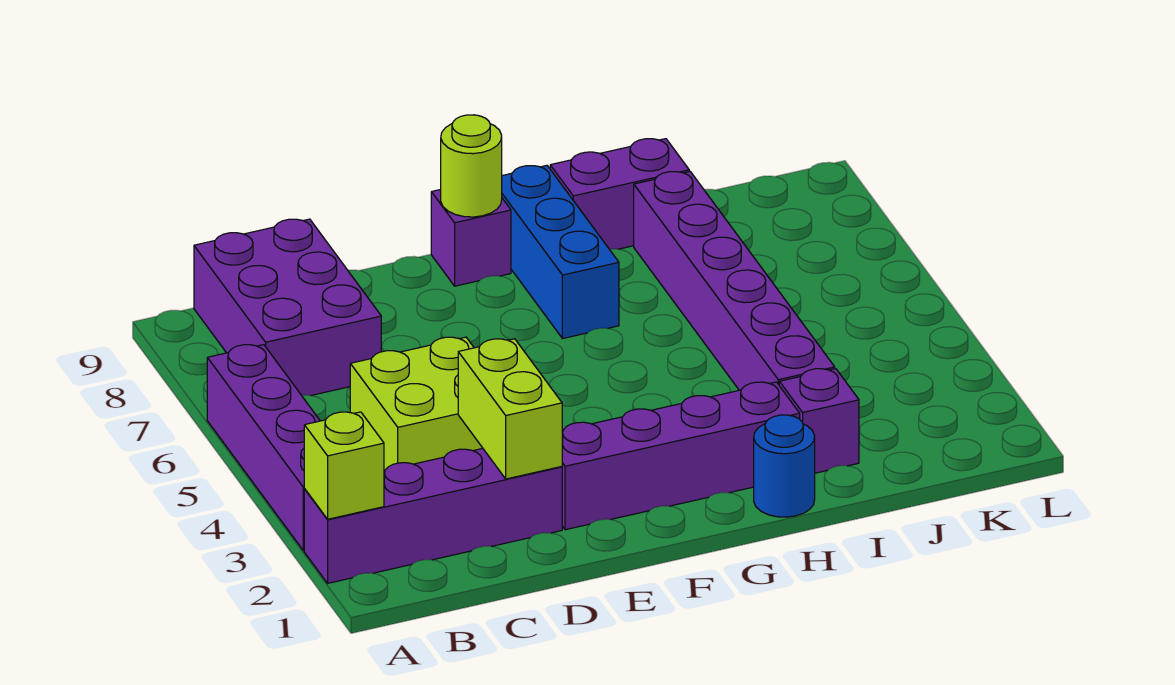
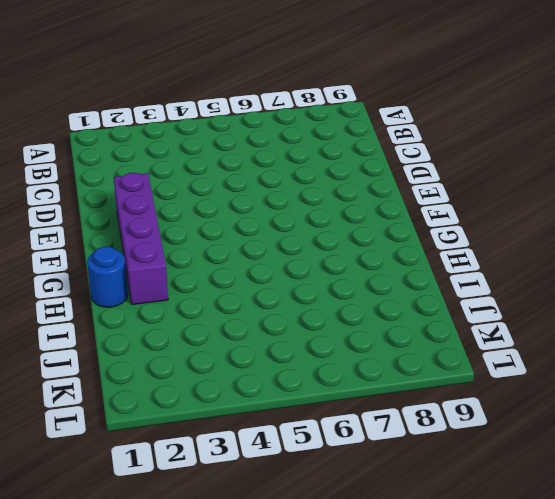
none -> purple 1x4 brick [304,448,562,583]
none -> purple 1x4 brick [207,345,320,551]
none -> purple 2x3 brick [194,219,381,396]

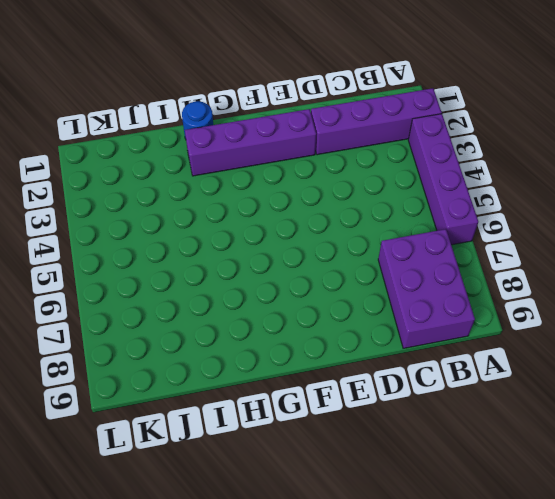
none -> lime 2x2 brick [350,337,482,471]
none -> purple 1x1 brick [431,190,511,286]
none -> blue 1x3 brick [502,166,619,339]

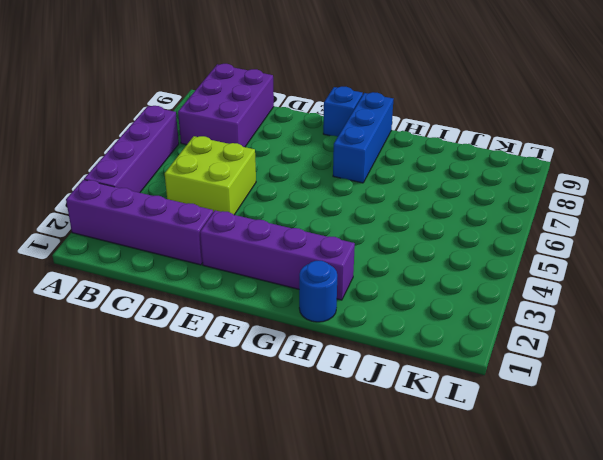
blue 1x1 brick [323,87,363,137] -> purple 1x1 brick [431,190,511,286]
none -> purple 1x2 brick [550,139,689,249]
none -> purple 1x1 brick [779,369,859,473]
none -> purple 1x6 brick [634,171,835,390]

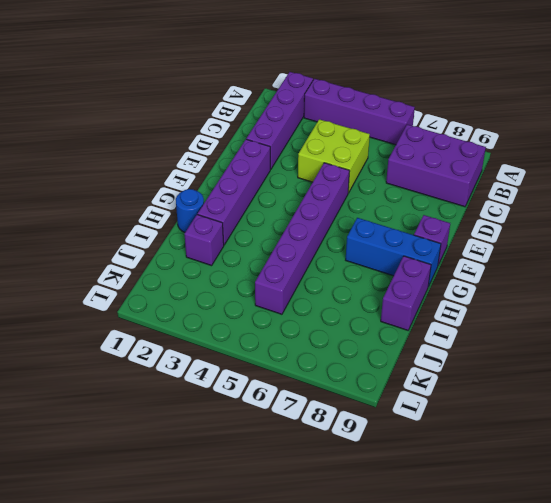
purple 1x6 brick [255,163,350,314] -> purple 1x6 brick turned to [634,171,835,390]
none -> lime 1x1 brick [304,412,384,519]
none -> lime 1x2 brick [458,339,562,479]
none -> lime 1x1 round brick [441,115,502,217]

